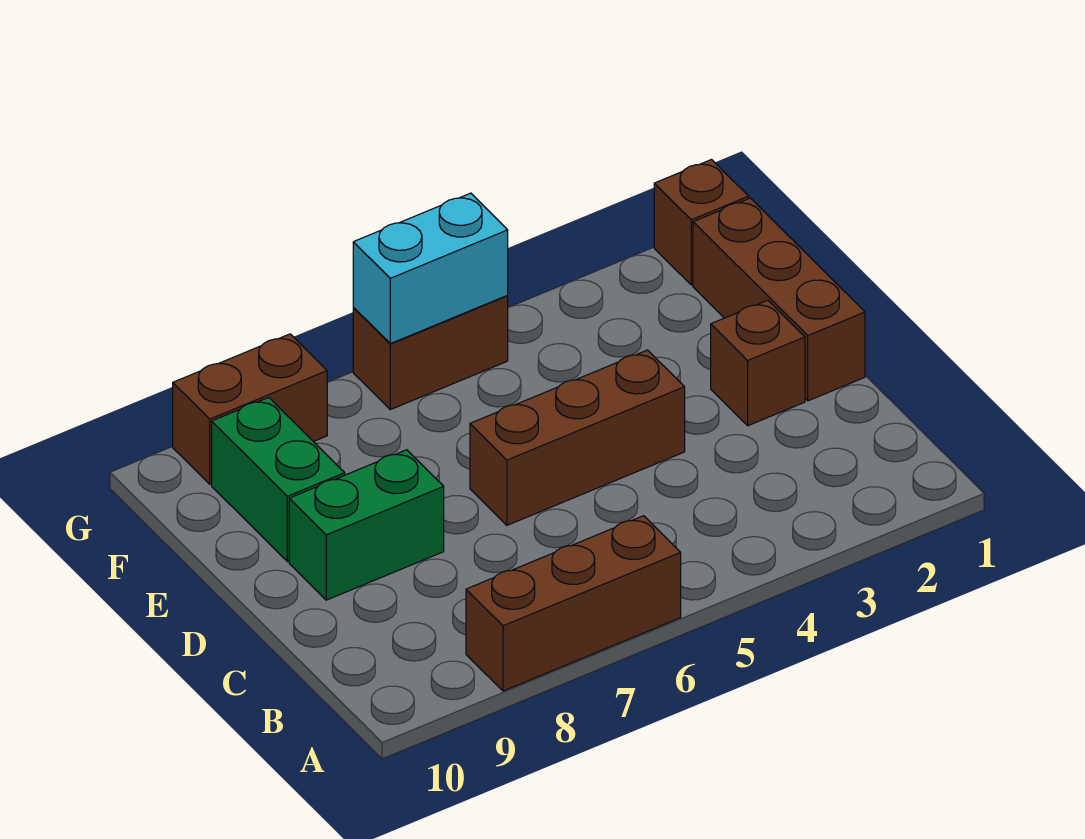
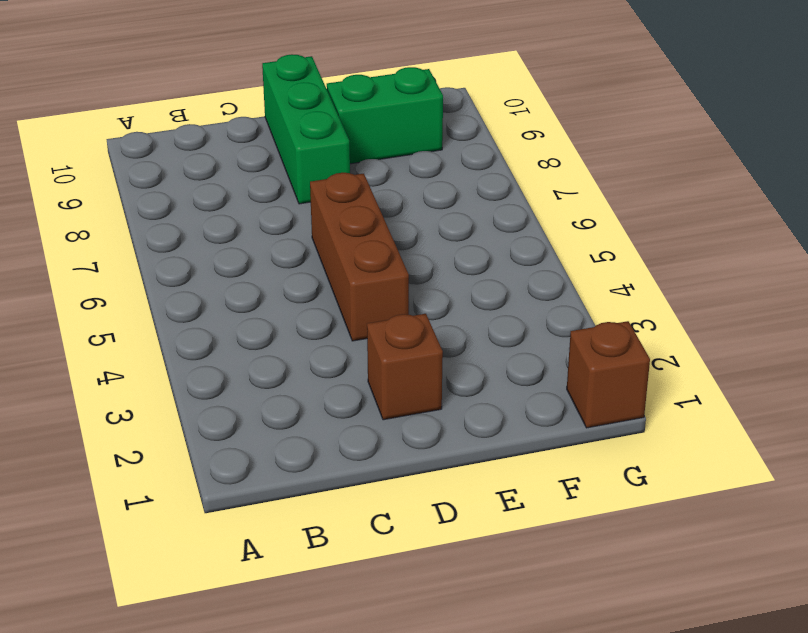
green 1x3 brick [262,54,350,204] -> green 1x2 brick [289,450,444,600]
none -> brown 1x3 brick [466,516,681,691]
none -> brown 1x3 brick [693,198,865,401]

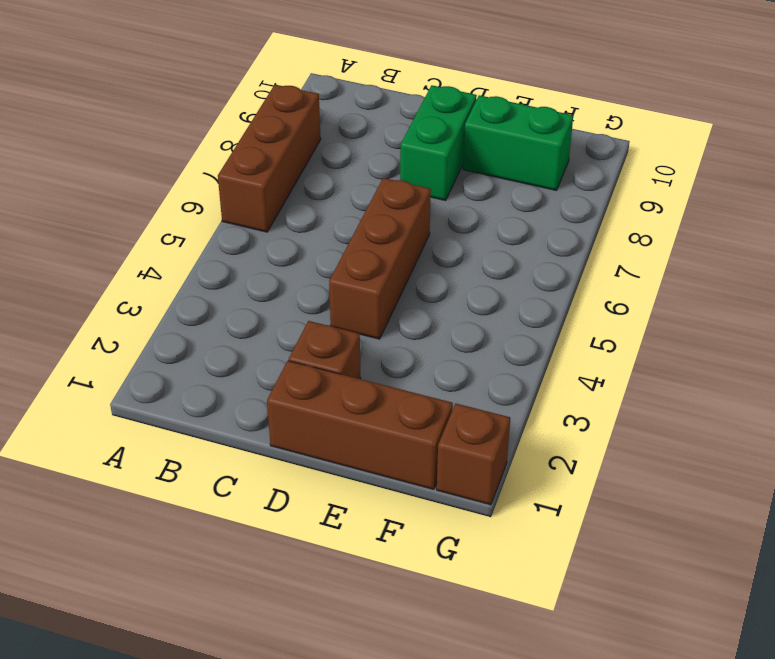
none -> brown 1x2 brick [353,296,508,410]
none -> brown 1x2 brick [173,334,327,484]

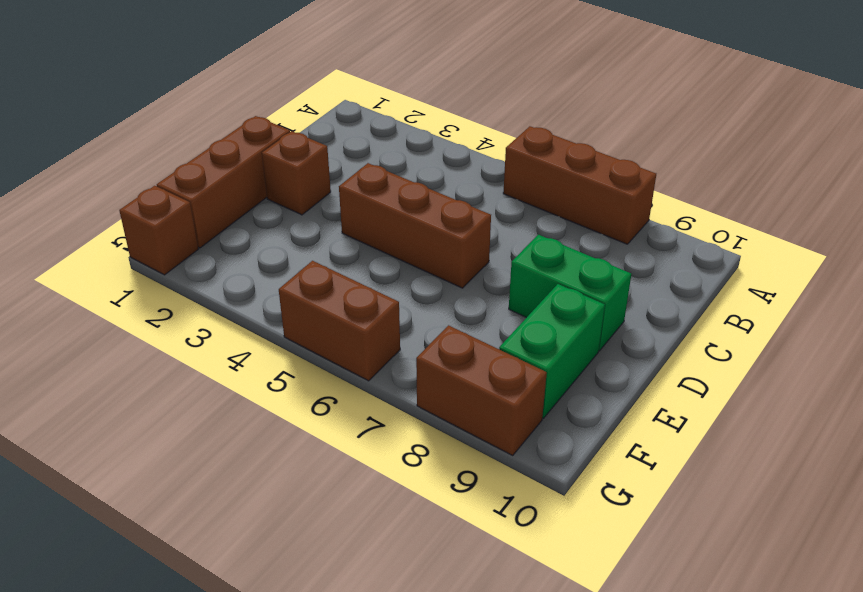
none -> cyan 1x2 brick [353,193,508,344]

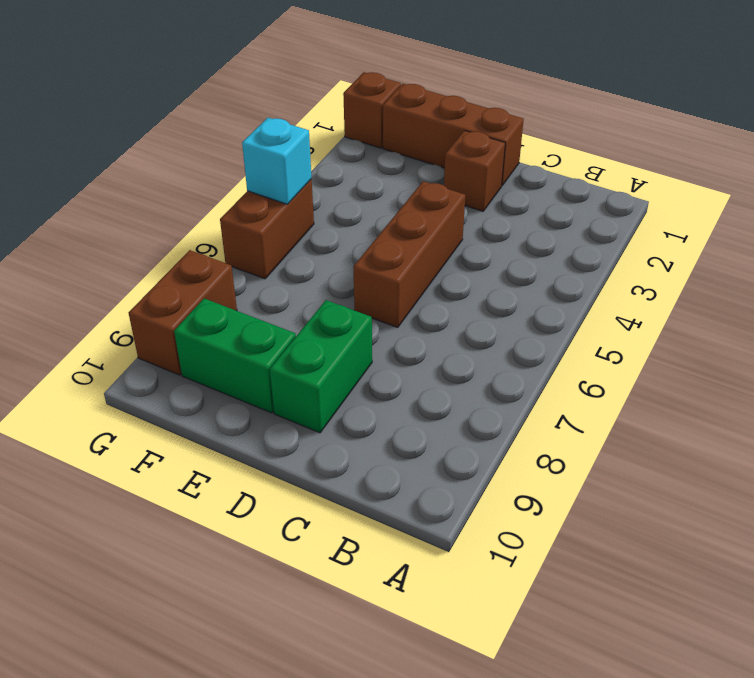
cyan 1x1 brick [242,118,312,204] -> cyan 1x2 brick [353,193,508,344]
none -> brown 1x3 brick [466,516,681,691]

